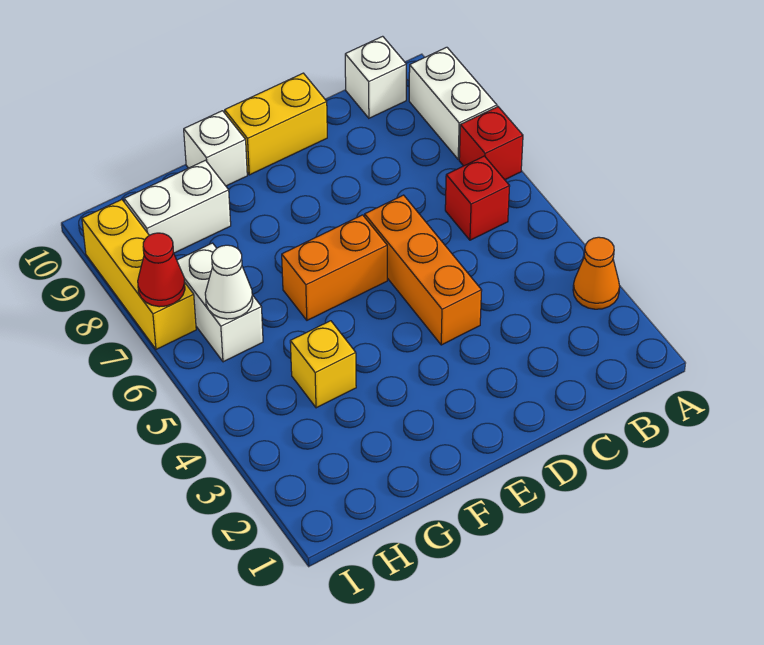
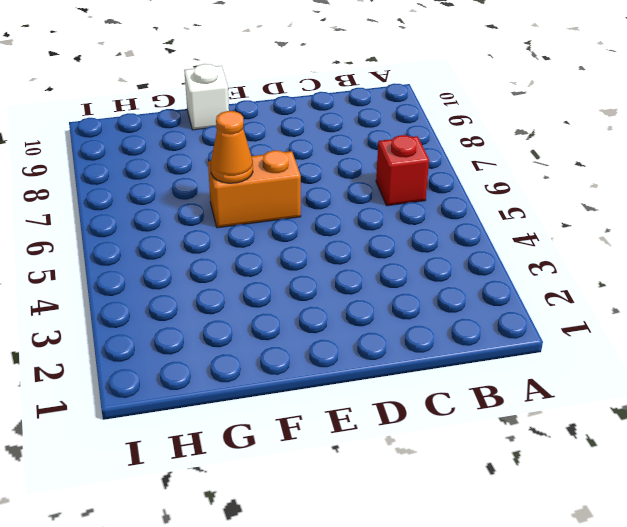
orange 1x1 cone [211,111,253,183] -> orange 1x1 cone moved to [573,237,620,309]
none -> red 1x1 brick [459,107,523,180]
none -> white 1x2 brick [409,47,497,159]
none -> white 1x1 brick [345,36,406,118]

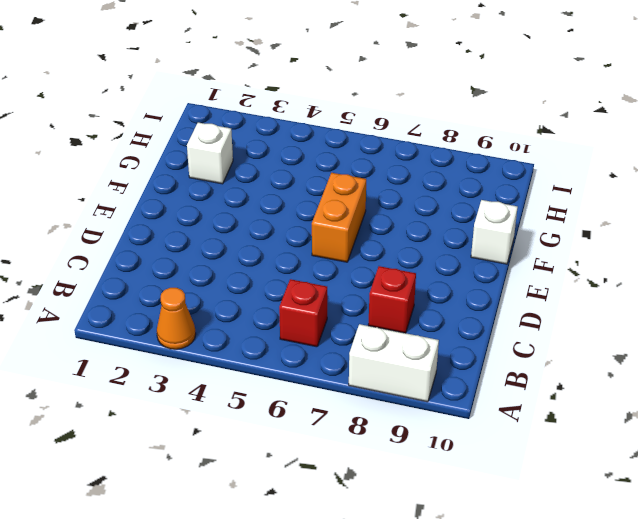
red 1x1 brick [368,266,416,333] -> red 1x1 brick moved to [459,107,523,180]
white 1x1 brick [187,123,233,184] -> white 1x1 brick moved to [345,36,406,118]
none -> orange 1x3 brick [365,195,482,345]
none -> yellow 1x2 brick [225,73,327,175]
none -> yellow 1x1 brick [290,321,356,408]

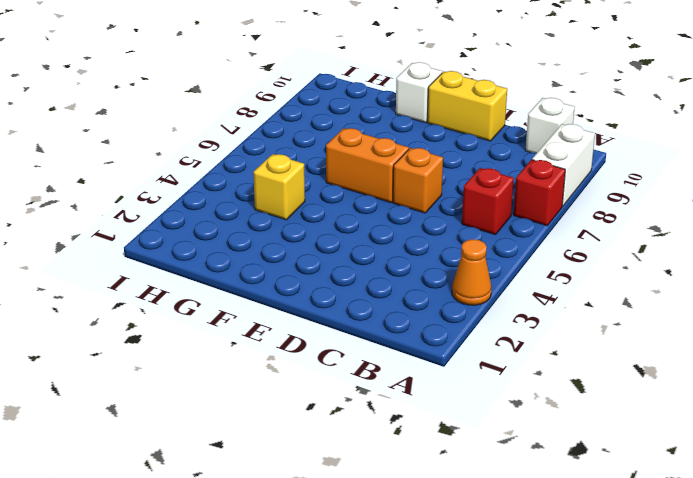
orange 1x1 brick [393,148,443,213] -> orange 1x3 brick [365,195,482,345]
none -> white 1x2 brick [124,160,231,253]
none -> white 1x2 brick [177,243,263,362]
none -> yellow 1x3 brick [82,199,196,349]

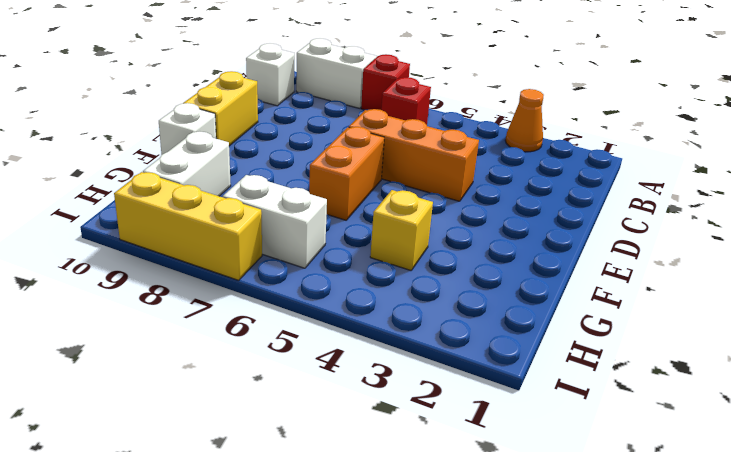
none -> white 1x1 cone [205,245,253,319]
none -> red 1x1 cone [138,233,185,307]

